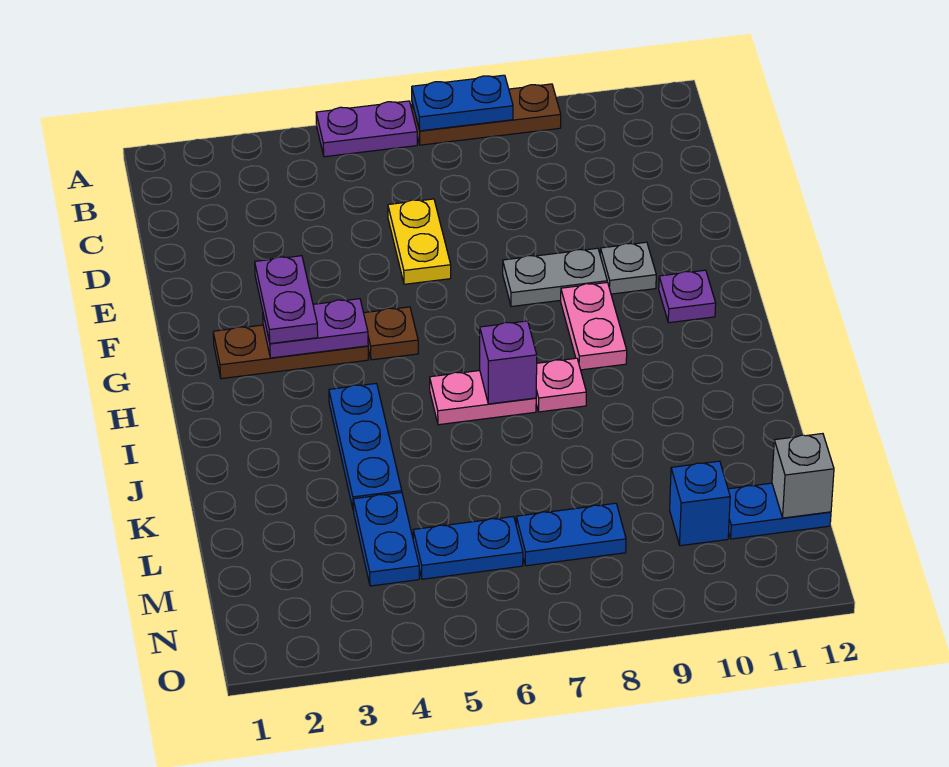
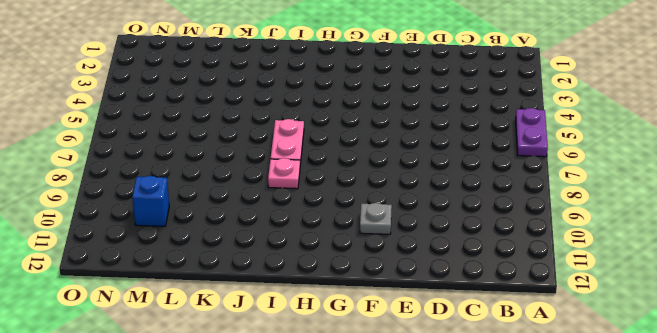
none -> brown 1x3 plate [412,84,561,145]
none -> yellow 1x2 plate [388,199,451,284]
none -> grey 1x2 plate [503,248,607,307]

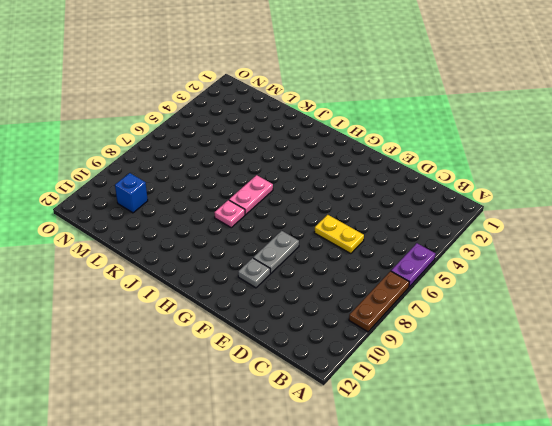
none -> brown 1x3 plate [213,325,368,379]
none -> brown 1x1 plate [364,307,418,360]
none -> pink 1x2 plate [561,282,627,370]

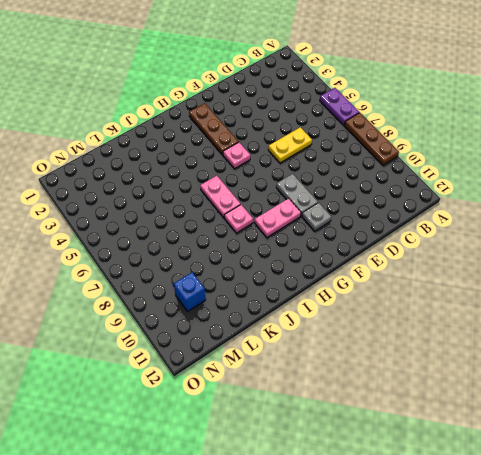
pink 1x1 plate [223,142,251,169] -> brown 1x1 plate [364,307,418,360]
none -> purple 1x1 plate [659,270,716,323]
none -> blue 1x3 plate [329,383,402,511]
none -> blue 1x2 plate [353,493,419,586]

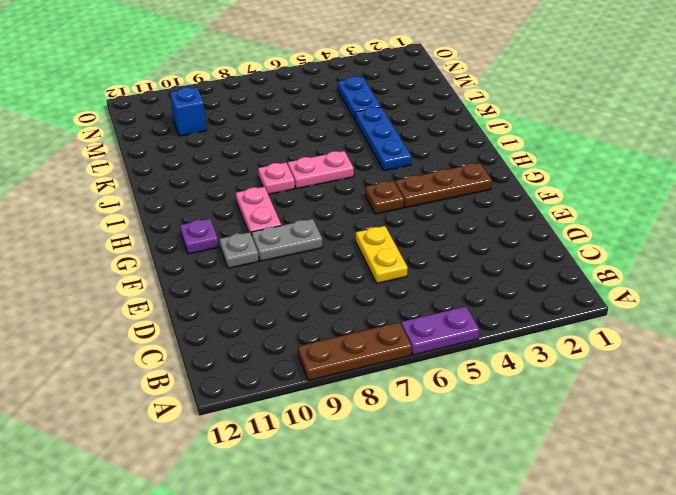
none -> blue 1x2 plate [413,517,523,579]
none -> blue 1x2 plate [516,503,626,566]
none -> blue 1x2 plate [728,483,831,539]

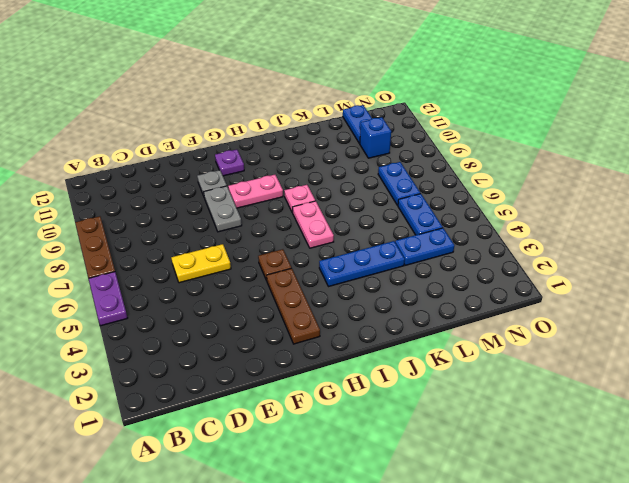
none -> blue 1x2 plate [412,75,513,131]
none -> purple 1x2 plate [263,299,368,358]
none -> purple 1x1 brick [480,321,537,404]

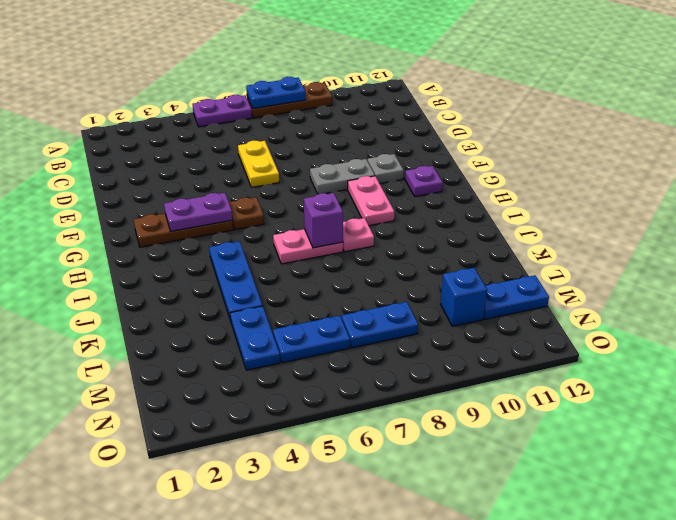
none -> grey 1x1 brick [772,434,834,518]
none -> purple 1x2 plate [255,256,318,344]

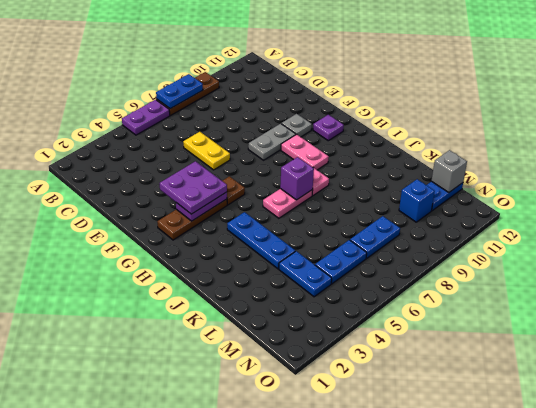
purple 2x2 plate [160,161,227,214] -> purple 1x2 plate [255,256,318,344]

